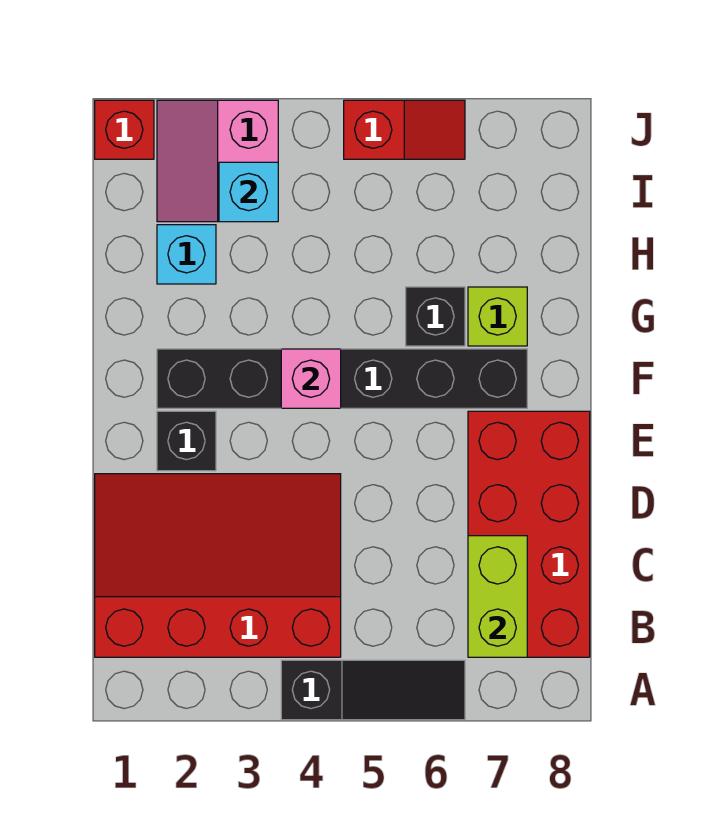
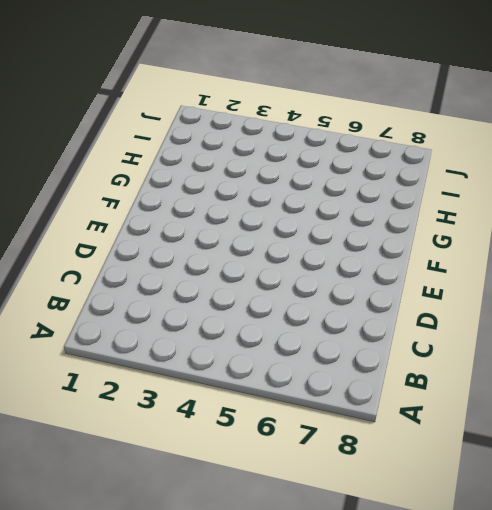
none -> black 1x3 slope [281,660,465,720]
none -> red 3x4 slope [95,474,341,657]
none -> red 2x4 brick [468,411,590,657]

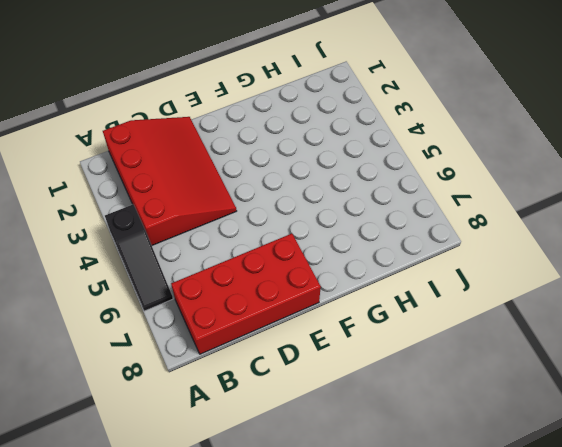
none -> black 1x1 brick [157,411,216,471]
none -> black 1x6 brick [157,349,527,408]
none -> black 1x1 brick [406,287,465,346]

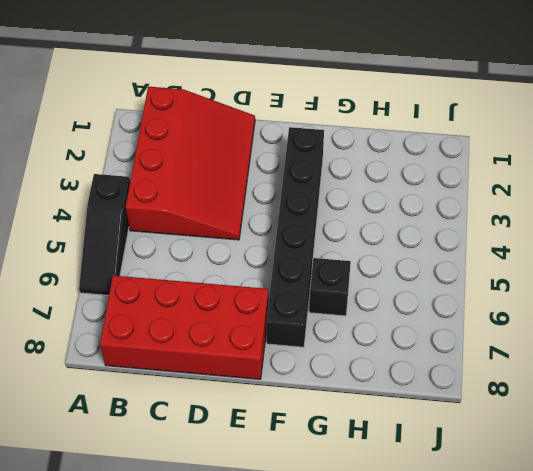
none -> black 1x1 brick [157,411,216,471]
none -> lime 1x1 brick [468,287,527,346]
none -> cyan 1x1 brick [157,225,216,284]

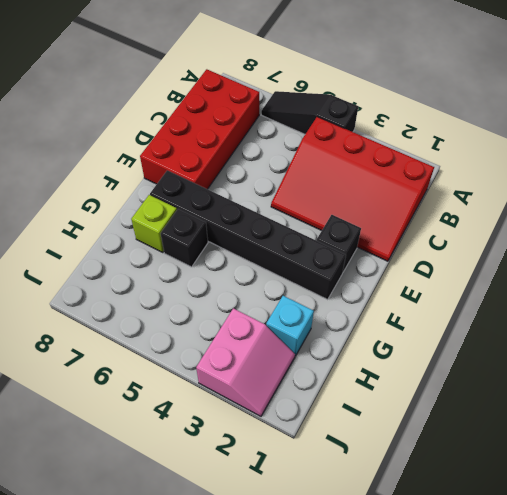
none -> red 1x1 brick [95,100,154,159]
none -> red 1x2 slope [344,100,465,159]
none -> lime 1x2 brick [468,536,527,657]

